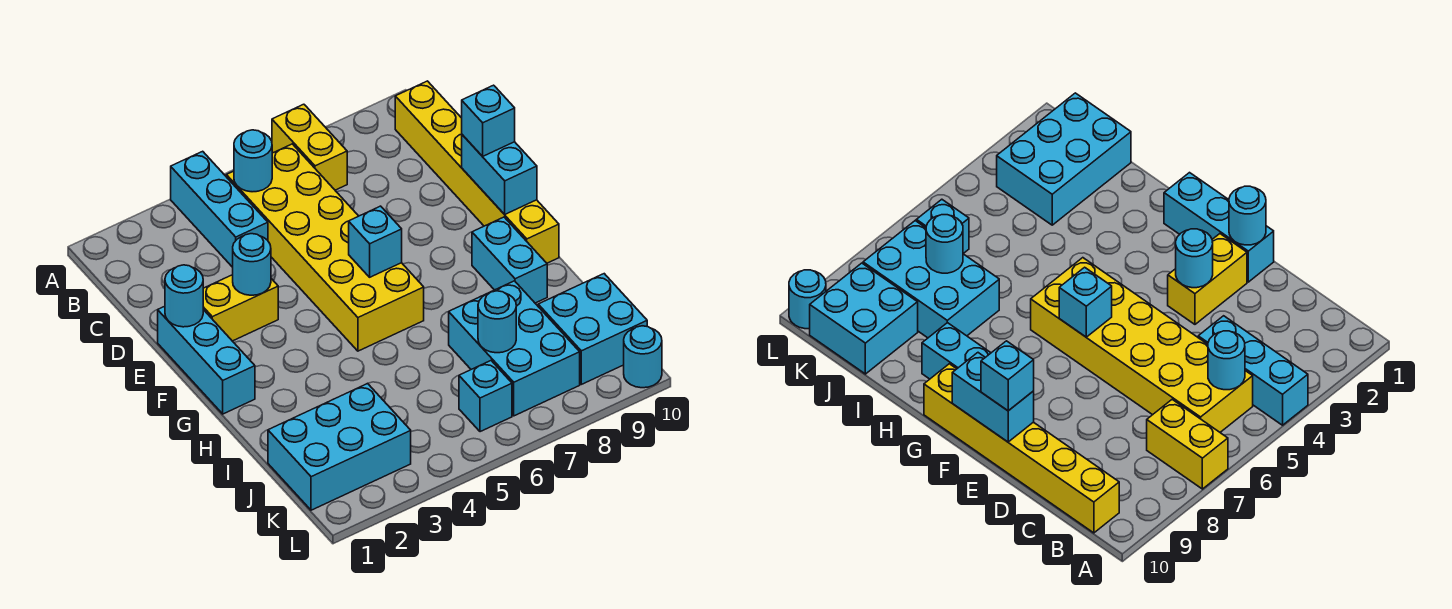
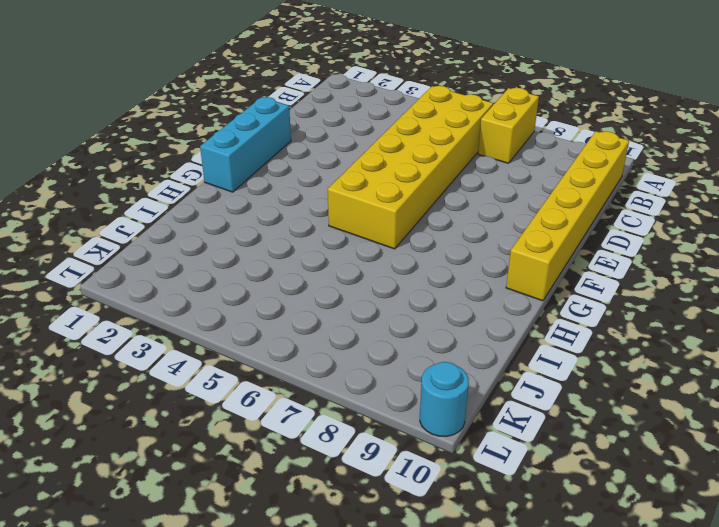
none -> cyan 1x3 brick [171,151,268,267]
none -> yellow 1x2 brick [203,275,278,341]
none -> cyan 1x2 brick [472,217,547,303]

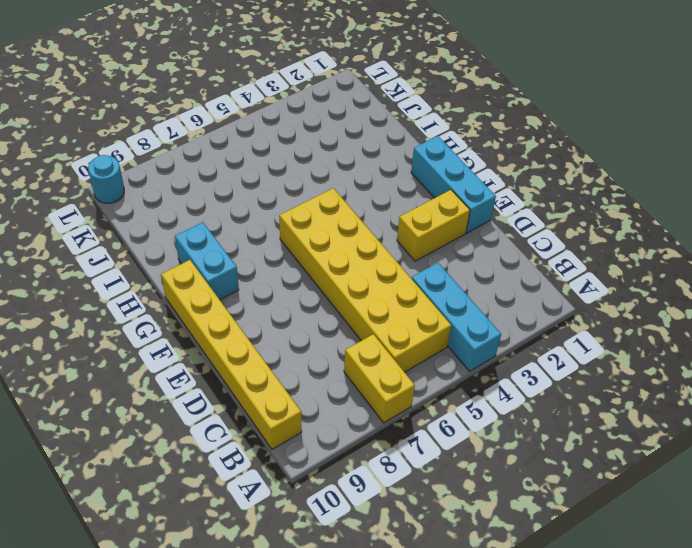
none -> cyan 2x3 brick [449,281,580,416]
none -> cyan 2x3 brick [268,384,411,510]
none -> cyan 2x2 brick [538,274,647,384]

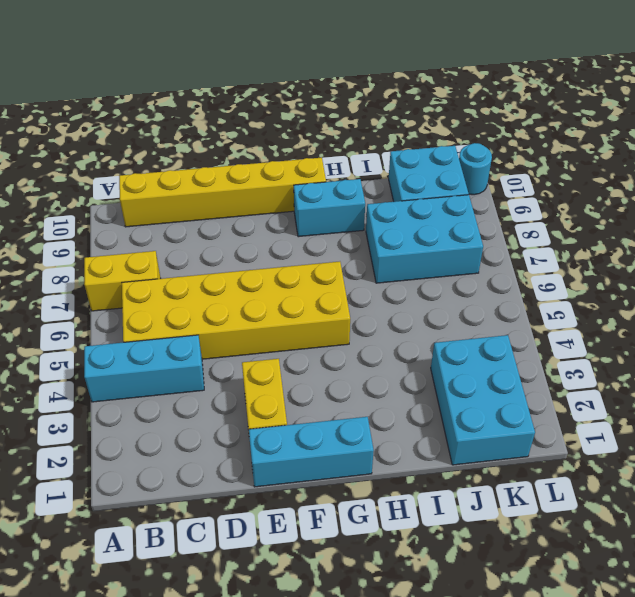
none -> cyan 1x1 brick [459,361,512,432]
none -> cyan 1x1 round brick [234,130,272,192]
none -> cyan 1x1 round brick [165,265,203,327]

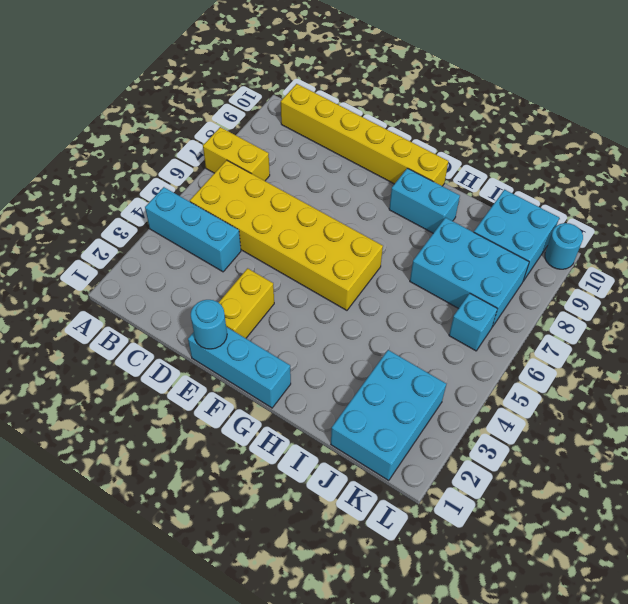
none -> cyan 1x1 round brick [234,130,272,192]
none -> cyan 1x1 round brick [233,234,271,295]
none -> cyan 1x2 brick [462,135,537,214]

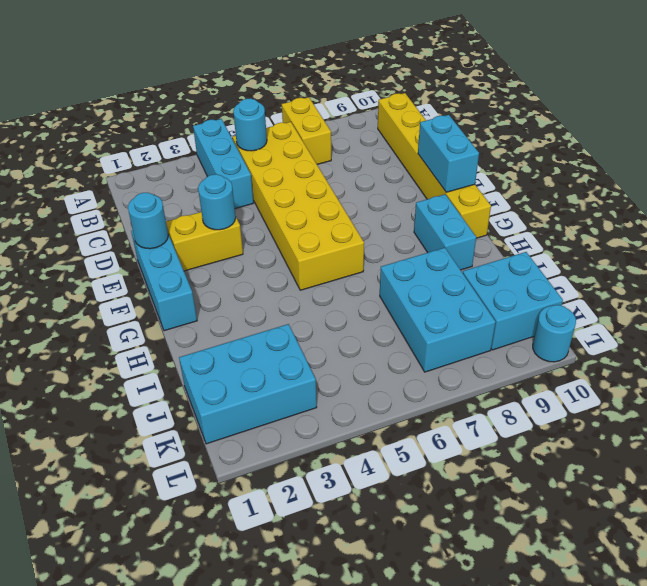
none -> cyan 1x1 brick [459,361,512,432]
none -> cyan 1x1 brick [349,206,402,277]
none -> cyan 1x1 round brick [478,291,516,353]

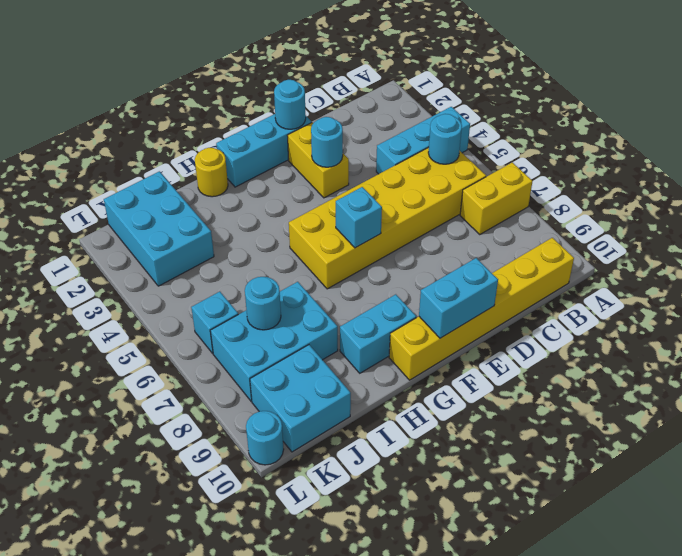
yellow 1x1 round brick [195,148,228,197] -> none
none -> cyan 1x1 brick [462,85,515,156]

